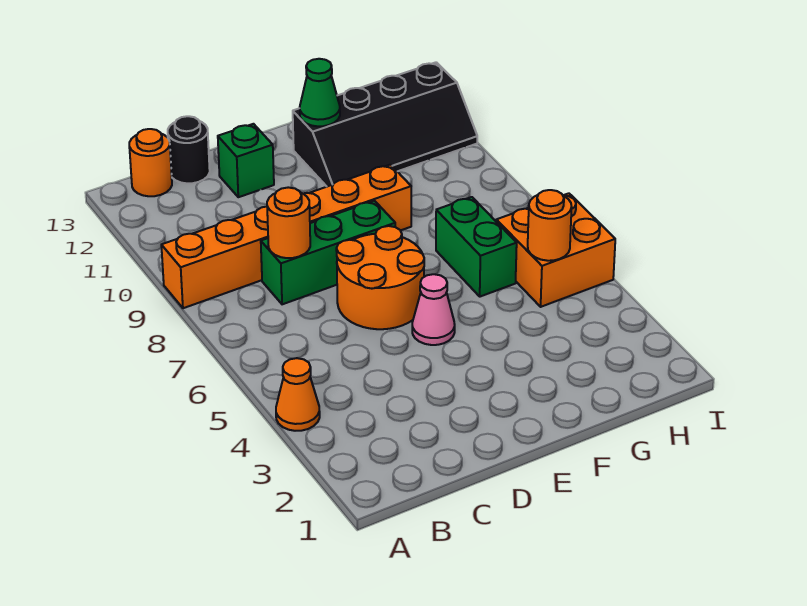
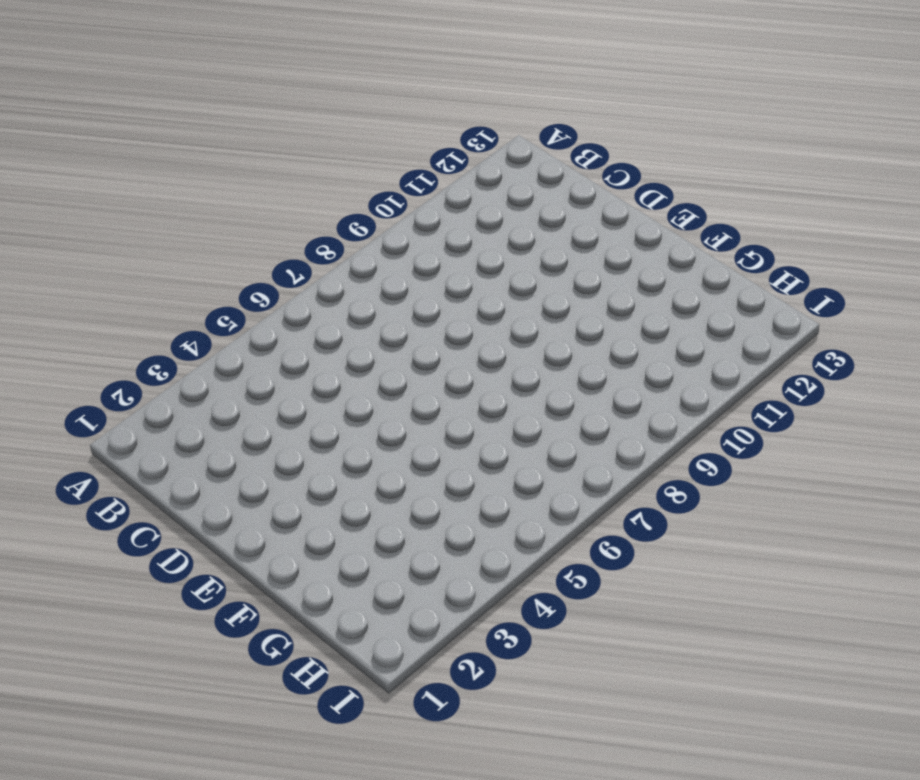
none -> orange 1x1 cone [276,358,320,431]
none -> orange 1x6 brick [161,165,411,308]
none -> orange 1x1 round brick [129,129,172,196]

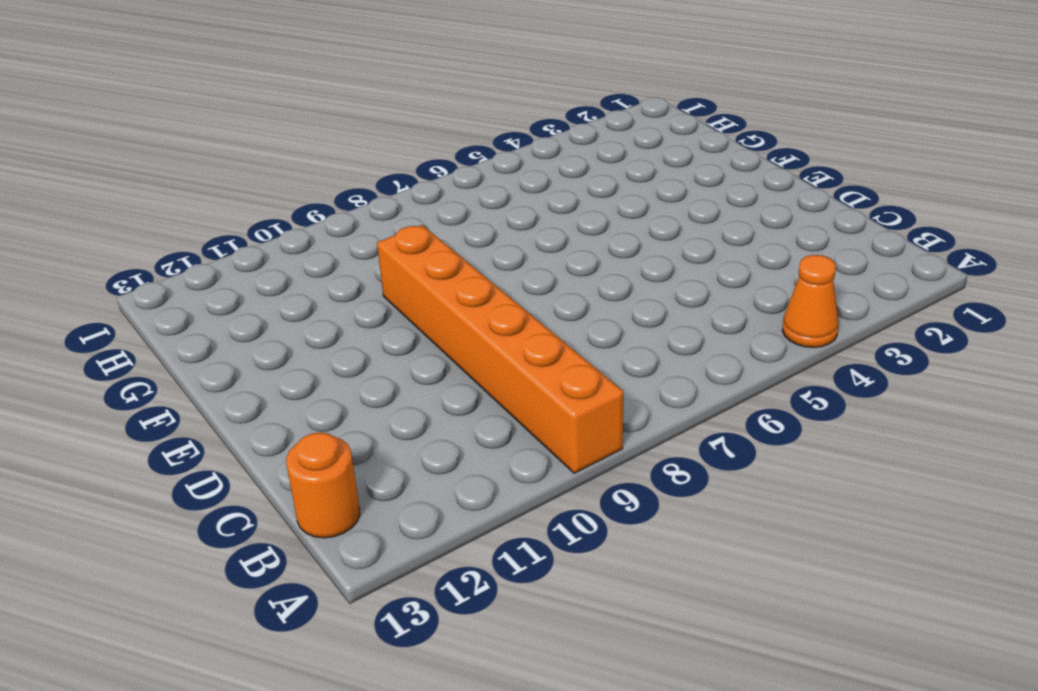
none -> green 1x3 brick [261,201,395,304]
none -> black 1x1 round brick [168,116,210,183]
none -> orange 2x2 round brick [336,226,424,329]

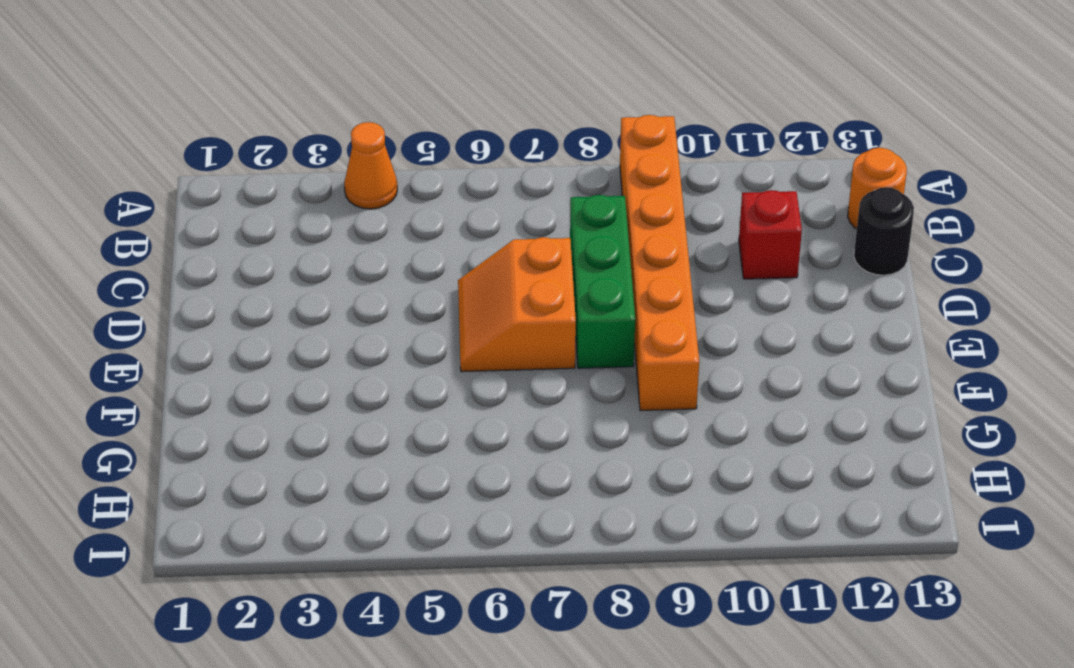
red 1x1 brick [739,190,802,279] -> none
orange 2x2 slope [458,237,576,372] -> orange 2x2 round brick [336,226,424,329]
none -> green 1x1 brick [218,124,274,197]
none -> pink 1x1 cone [412,274,455,345]
none -> black 2x4 slope [293,62,477,187]

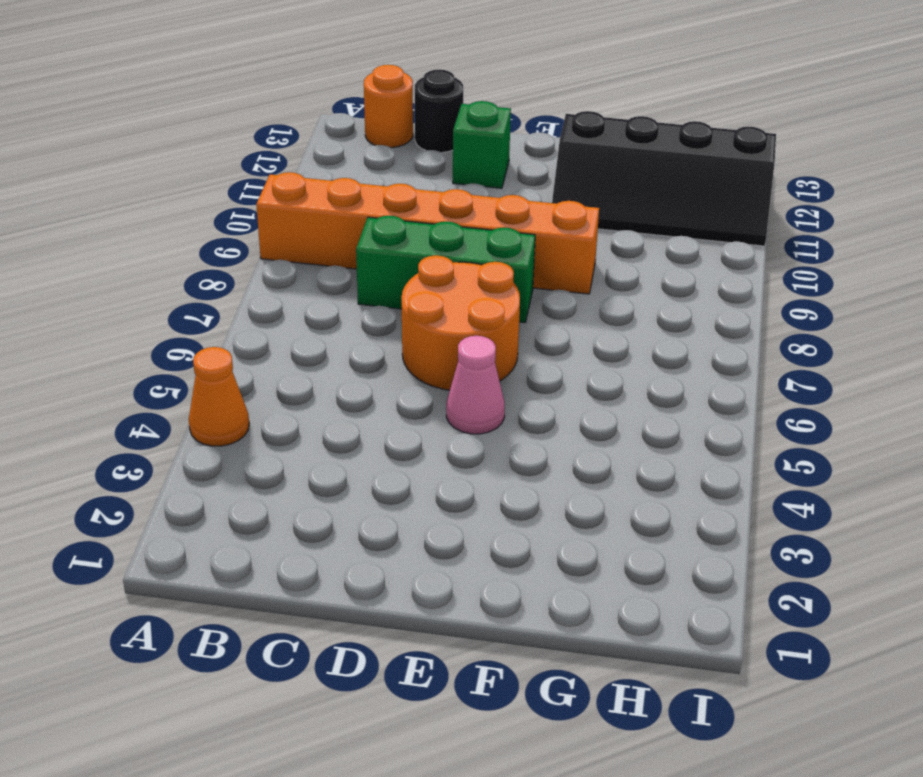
none -> green 1x2 brick [436,197,517,297]
none -> orange 2x2 brick [496,193,615,307]
none -> orange 1x1 round brick [267,187,310,258]

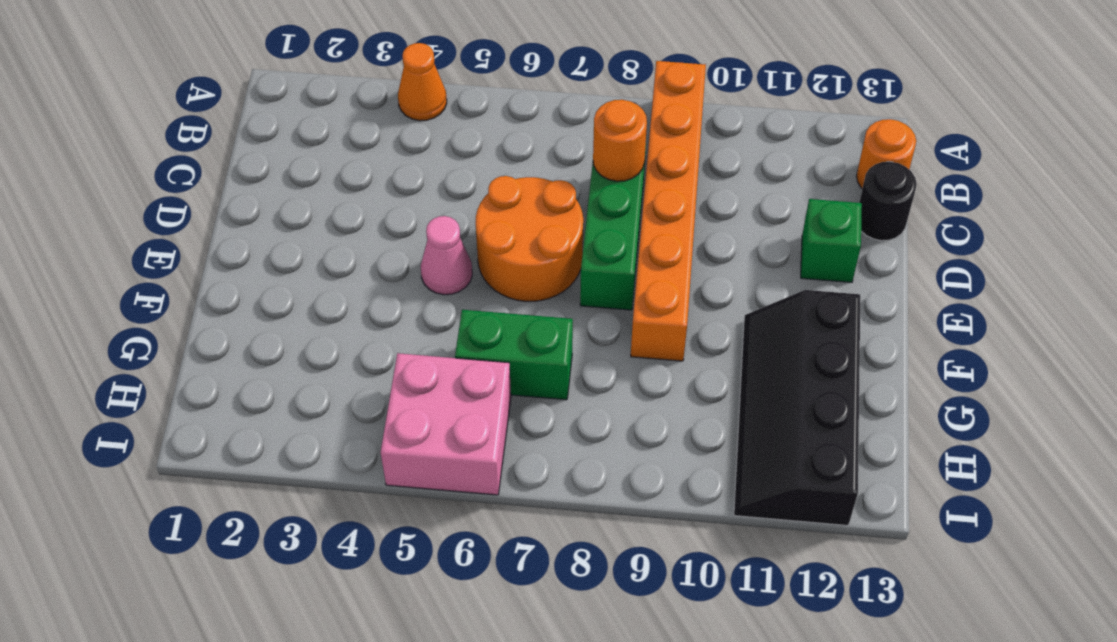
pink 2x2 brick [381,353,511,495] -> orange 2x2 brick [496,193,615,307]
none -> green 1x1 cone [300,59,340,126]
none -> orange 1x1 round brick [528,190,572,261]

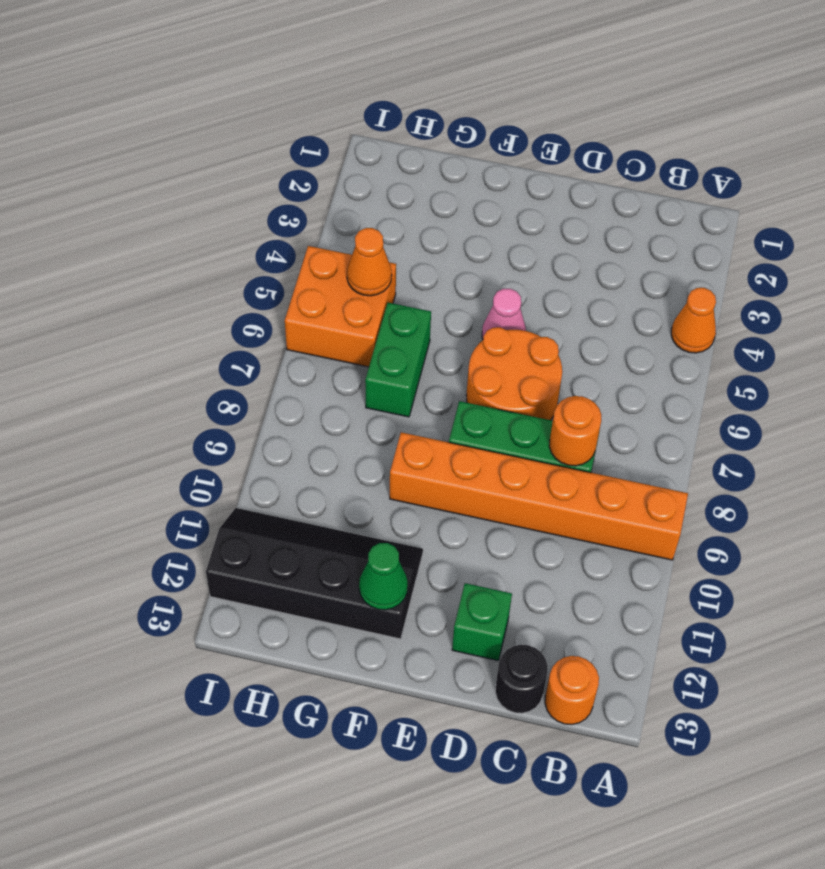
orange 1x1 cone [347,228,392,296] -> orange 1x1 round brick [528,190,572,261]

